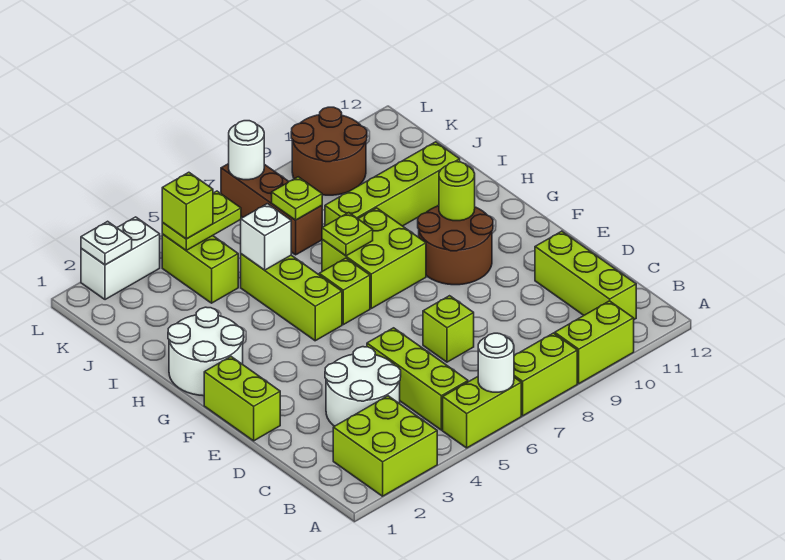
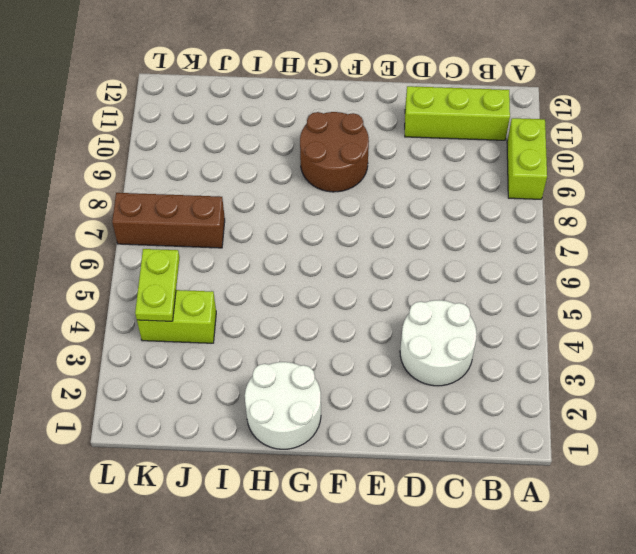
none -> lime 2x2 brick [333,396,437,496]
none -> lime 1x2 brick [443,377,521,448]
none -> lime 1x2 brick [514,333,577,416]

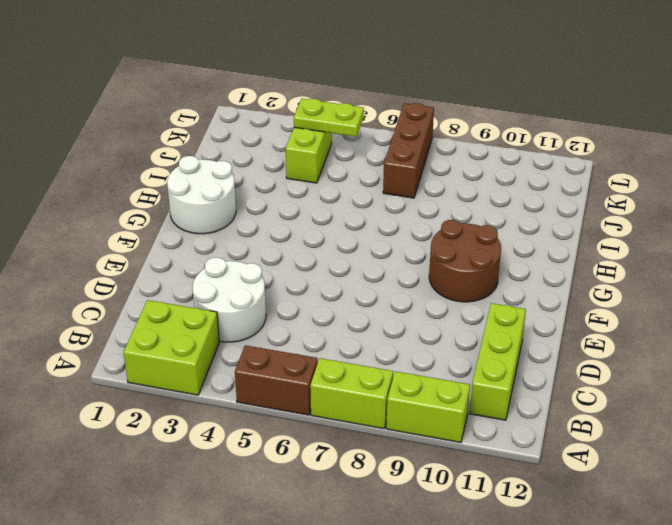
brown 1x2 brick [235,345,318,415] -> lime 1x2 brick [443,377,521,448]
none -> lime 1x3 brick [367,328,468,430]
none -> lime 1x1 brick [423,296,474,362]
none -> lime 1x2 brick [204,357,280,441]

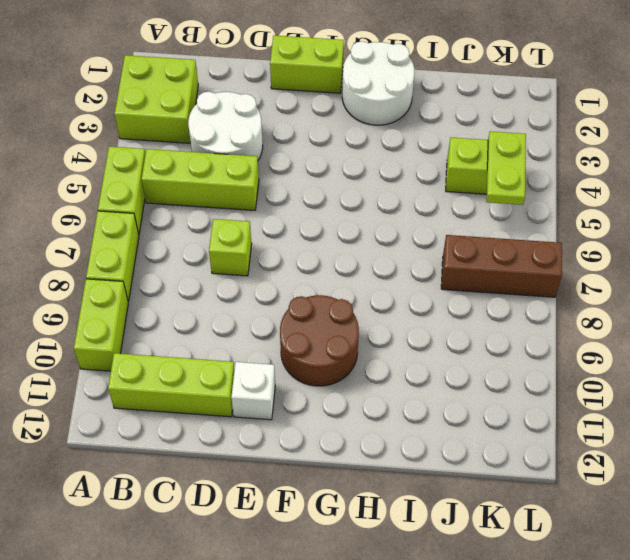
white 1x1 brick [231,362,275,420] -> white 1x1 brick moved to [241,204,291,270]
none -> lime 1x3 brick [241,254,342,341]
none -> lime 1x1 brick [319,258,370,325]
none -> lime 2x2 brick [322,208,426,308]

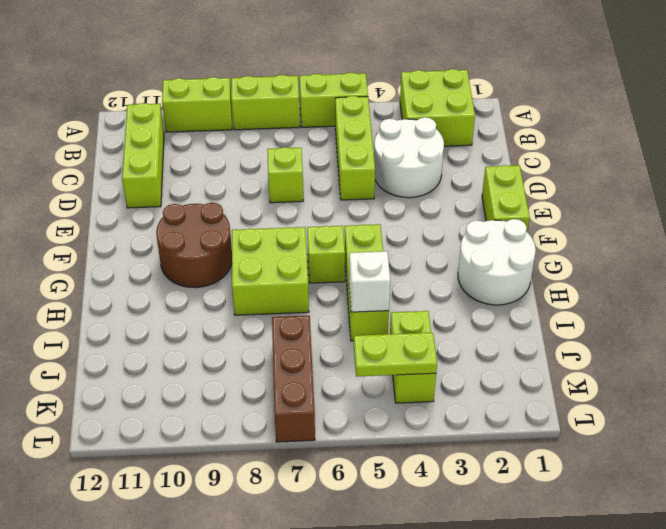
none -> lime 1x4 brick [325,142,460,226]
none -> brown 2x2 round brick [291,107,367,195]
none -> white 1x2 brick [81,217,160,300]

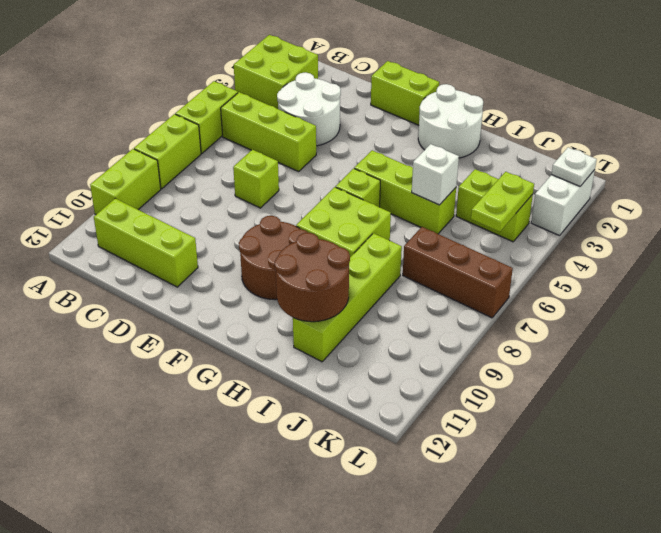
brown 2x2 round brick [275,233,350,322] -> brown 2x2 round brick moved to [291,107,367,195]
none -> white 1x1 round brick [478,333,514,392]
none -> lime 1x1 round brick [439,162,475,221]
none -> lime 1x1 plate [322,213,373,256]

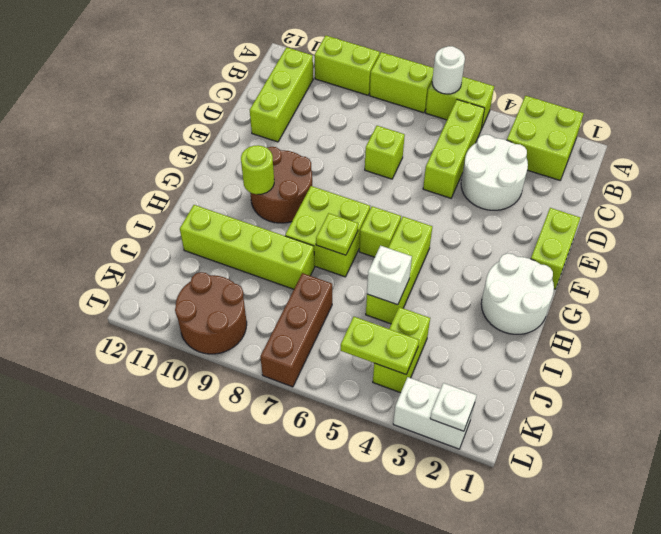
none -> lime 1x1 plate [272,177,322,220]
none -> white 1x1 round brick [229,121,264,180]
none -> lime 1x1 brick [162,172,213,239]

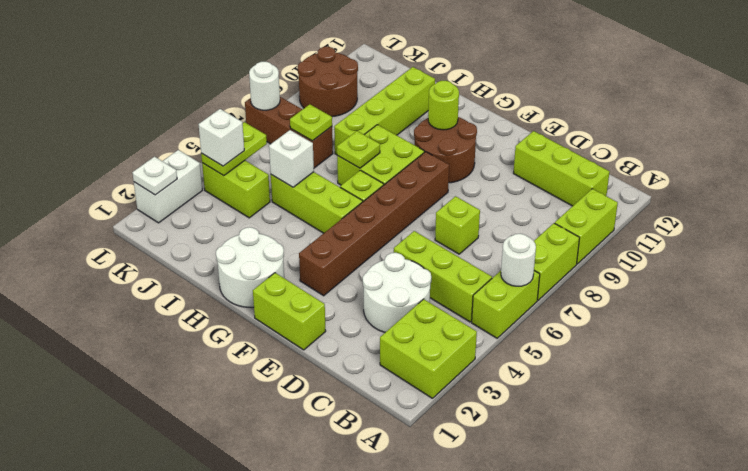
brown 1x6 brick [299,152,449,296] -> none
white 1x1 brick [199,109,244,166] -> lime 1x1 brick [162,172,213,239]

